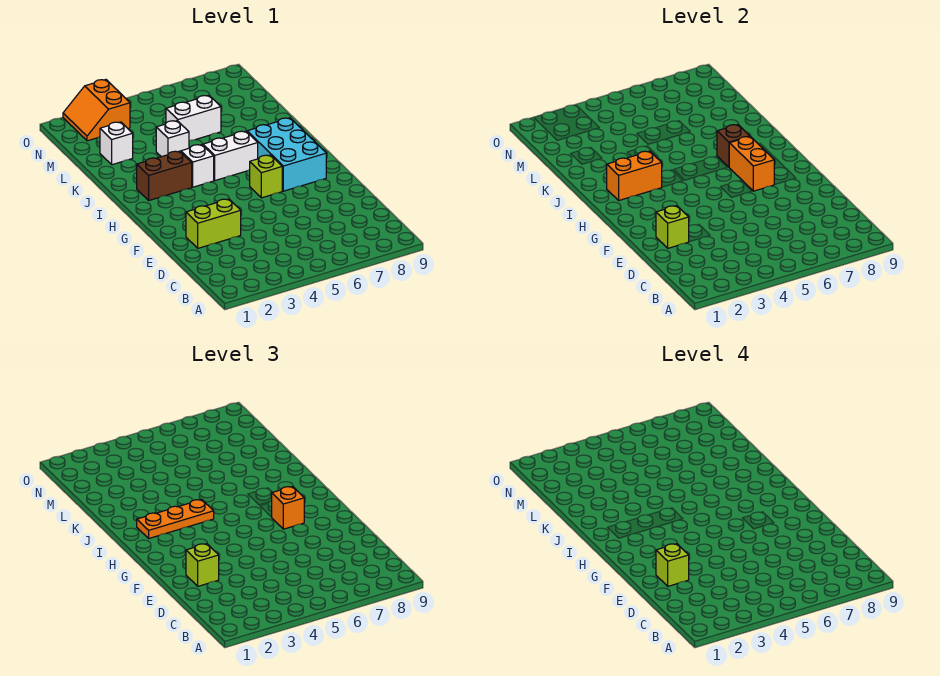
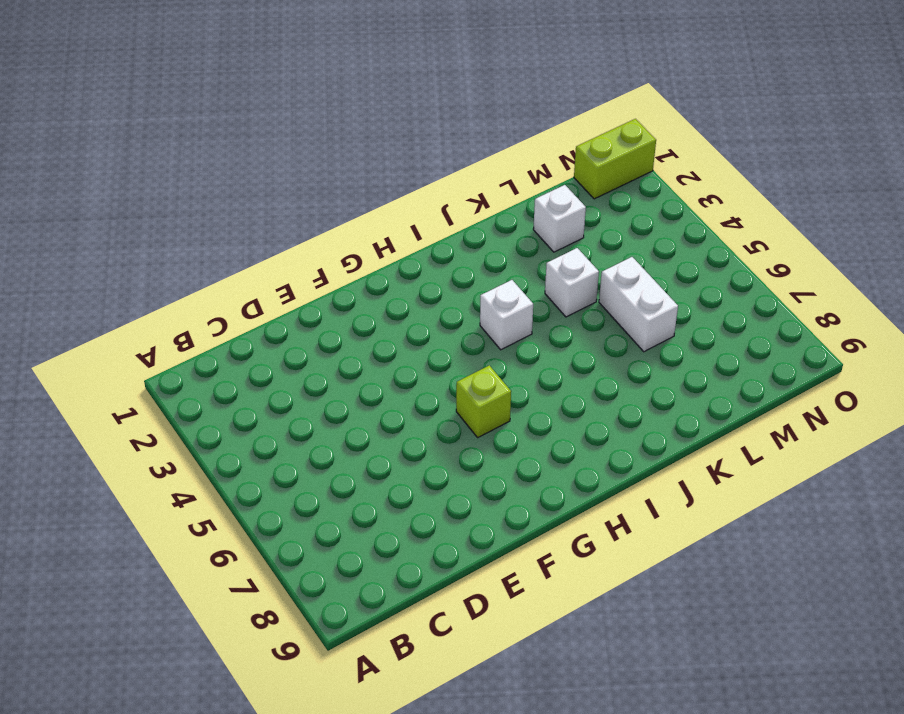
lime 1x2 brick [574,119,656,199] -> lime 1x2 brick turned to [186,199,241,248]
none -> cyan 2x3 brick [247,118,326,191]
none -> brown 1x2 brick [137,151,192,200]
none -> white 1x2 brick [203,131,258,181]

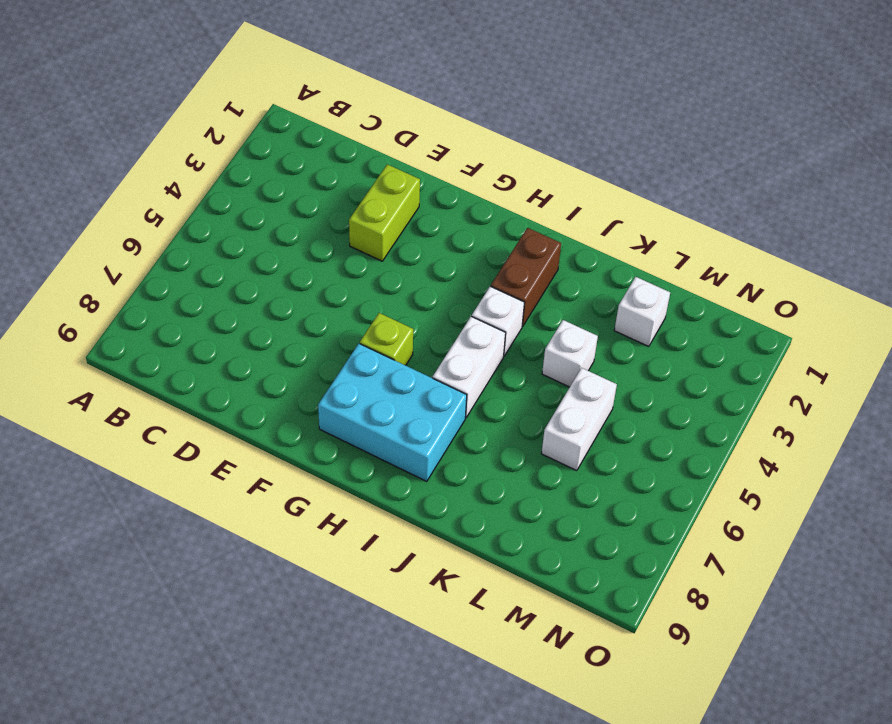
none -> orange 2x2 slope [63,80,130,141]
none -> lime 1x1 brick [656,206,689,248]
none -> orange 1x2 brick [729,136,775,191]

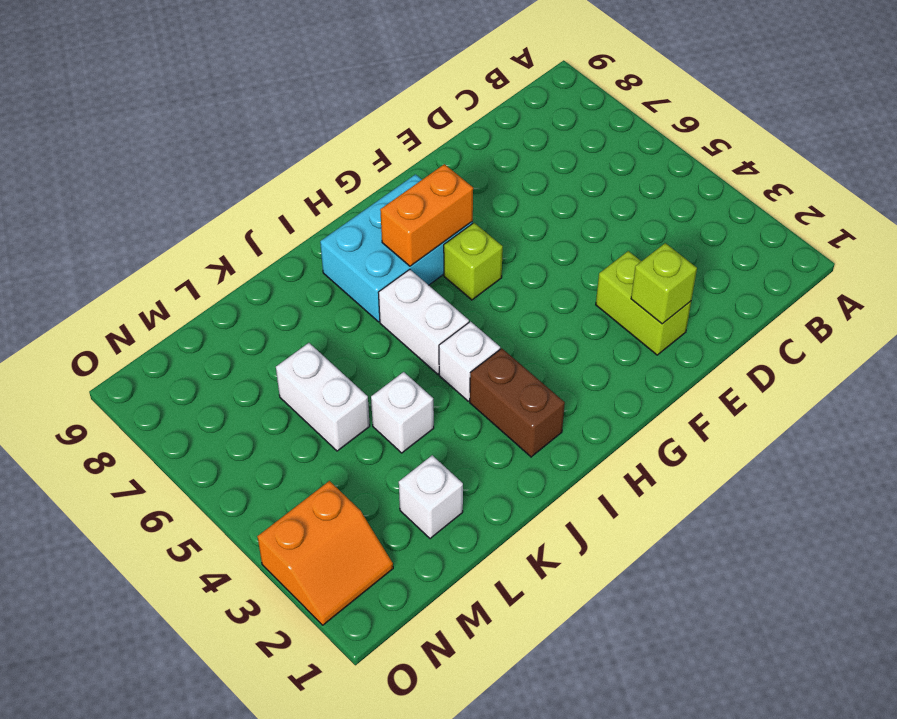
none -> orange 1x2 brick [607,151,662,200]
none -> brown 1x1 brick [717,125,750,167]
none -> lime 1x1 brick [186,544,219,586]

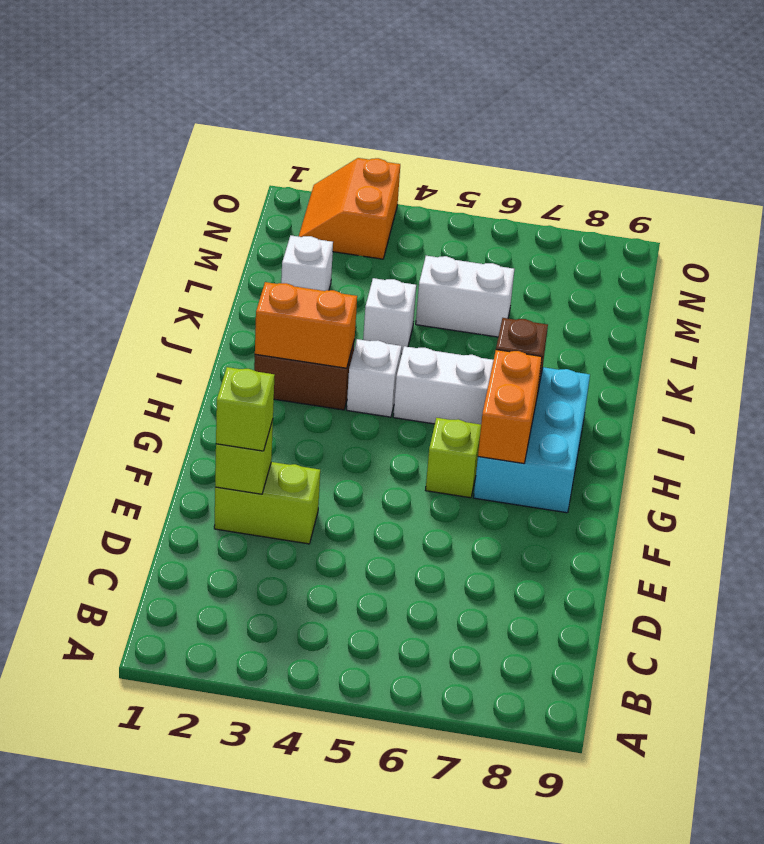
none -> orange 1x1 brick [272,486,304,529]
none -> orange 1x3 plate [137,500,214,538]
none -> lime 1x1 brick [656,544,689,586]

